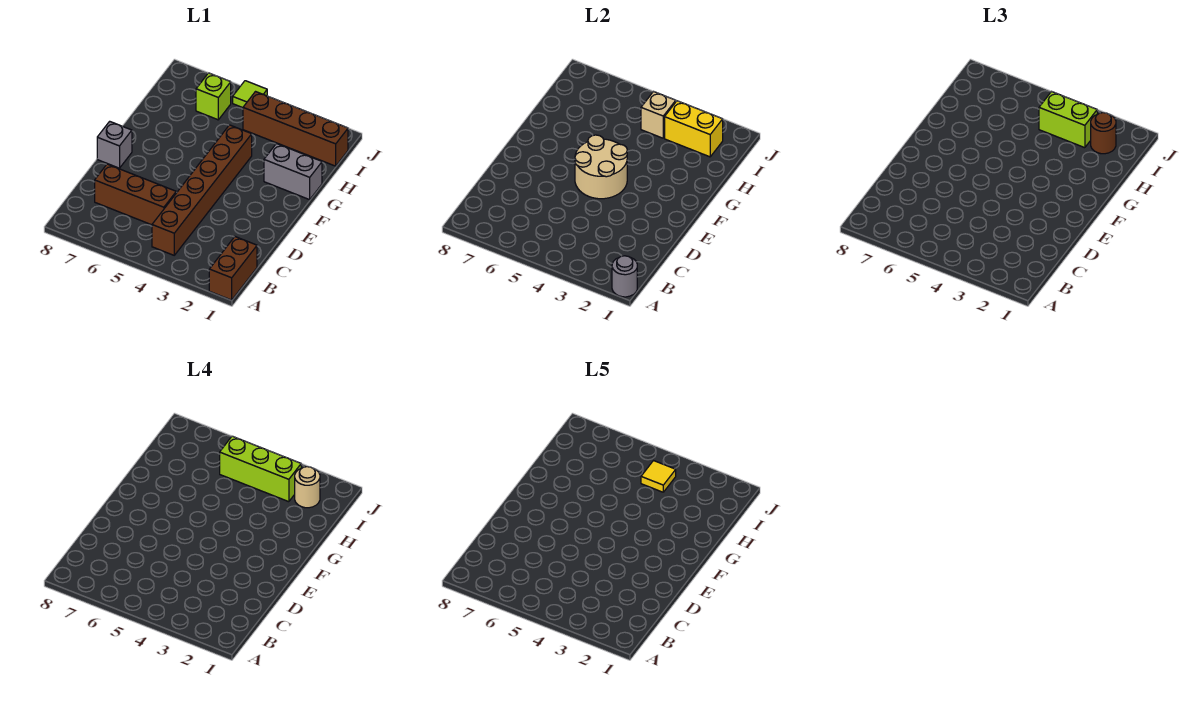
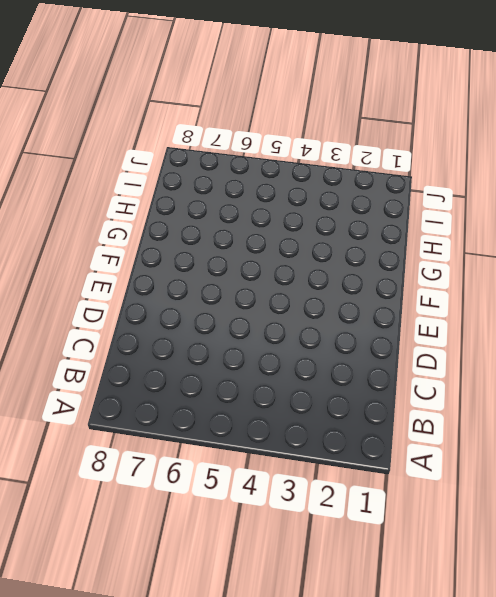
none -> brown 1x2 brick [209,237,257,300]
none -> brown 1x6 brick [152,125,252,255]
none -> brown 1x3 brick [95,164,176,225]

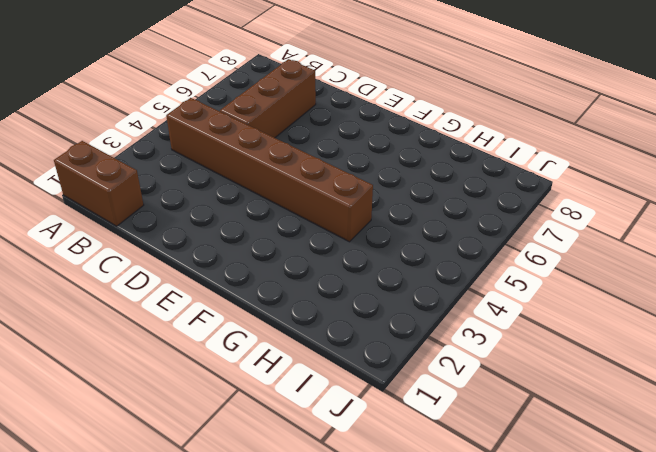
none -> grey 1x1 brick [97,121,132,168]
none -> grey 1x2 brick [264,144,322,200]
none -> brown 1x4 brick [243,92,348,166]

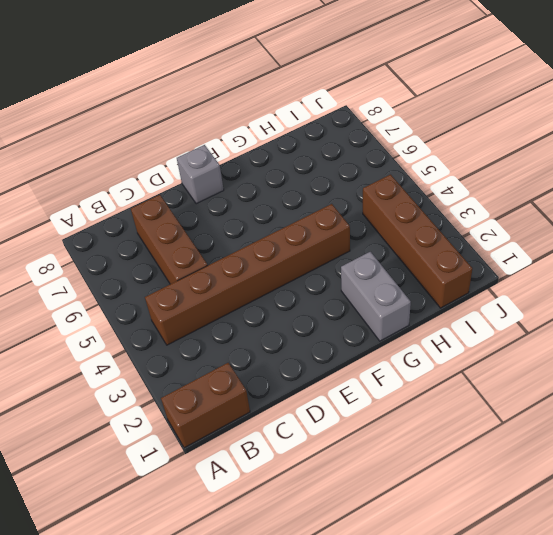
none -> lime 1x1 brick [196,73,231,120]
none -> lime 1x1 tile [233,81,267,108]
none -> grey 1x1 round brick [612,256,637,297]

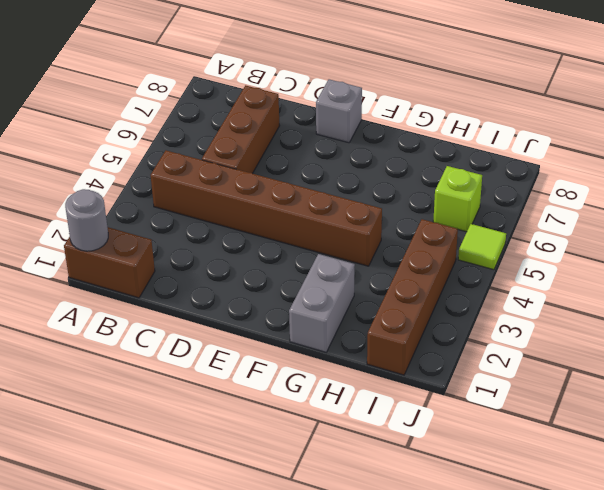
none -> tan 2x2 round brick [575,135,627,199]
none -> yellow 1x2 brick [665,101,723,157]
none -> tan 1x1 brick [641,91,676,138]

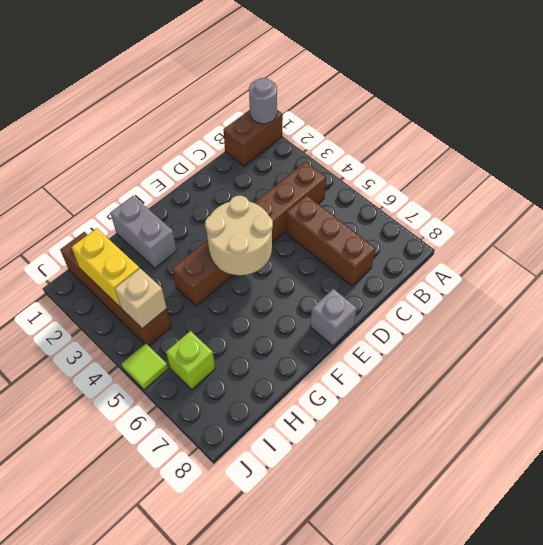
none -> brown 1x1 round brick [1091,113,1116,154]
none -> lime 1x2 brick [1039,91,1097,148]
none -> tan 1x1 round brick [295,467,320,508]

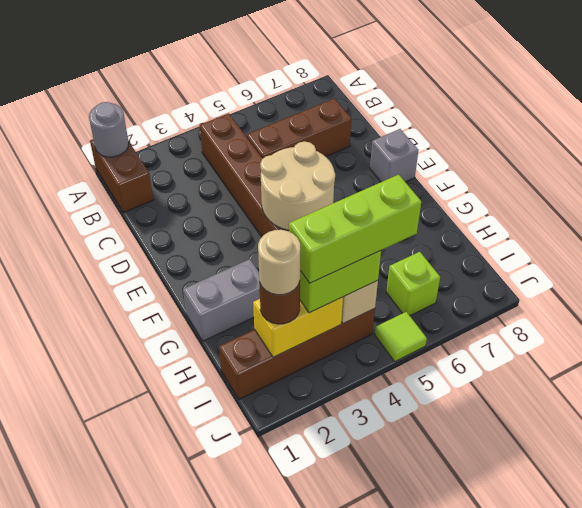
none -> yellow 1x1 tile [641,461,676,492]

